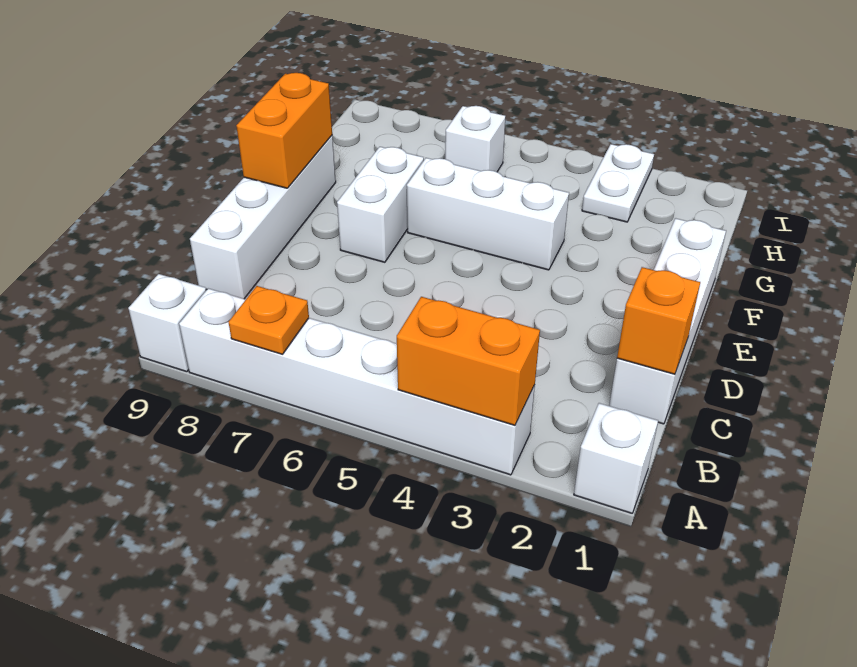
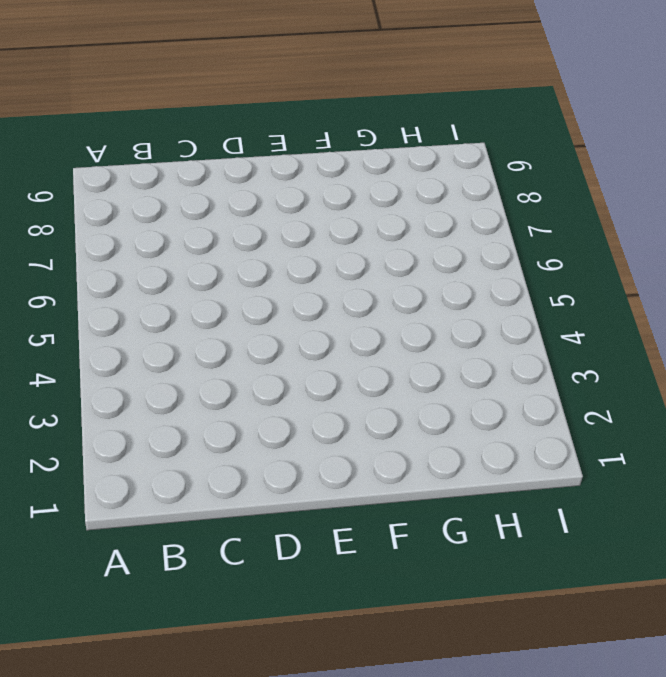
none -> white 1x1 brick [574,403,658,513]
none -> white 1x6 brick [179,288,535,475]
none -> white 1x1 brick [128,274,206,372]

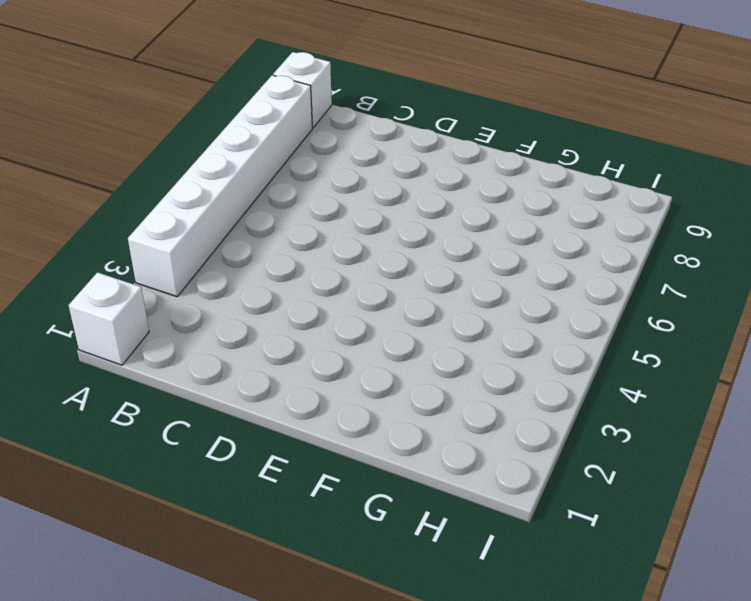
none -> white 1x4 brick [609,218,726,424]
none -> white 1x4 brick [190,136,336,299]
none -> white 1x2 brick [337,147,424,262]

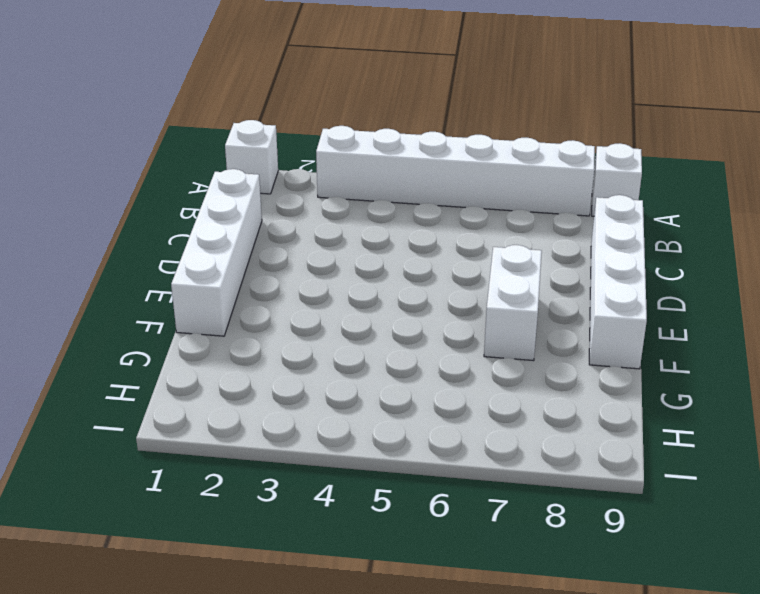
none -> white 1x3 brick [407,158,569,270]
none -> white 1x2 plate [582,144,654,222]
none -> white 1x1 brick [445,106,506,172]

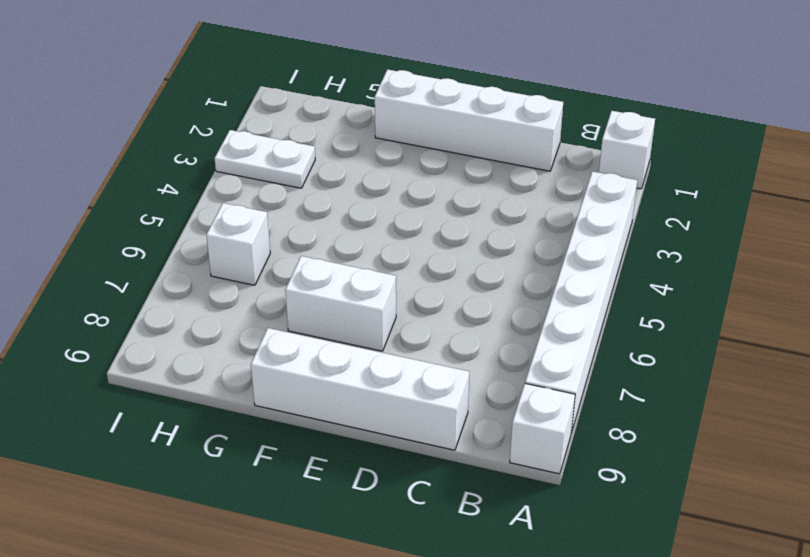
none -> white 1x3 brick [407,158,569,270]
none -> orange 1x2 brick [397,297,540,425]
none -> orange 1x1 plate [229,286,309,354]

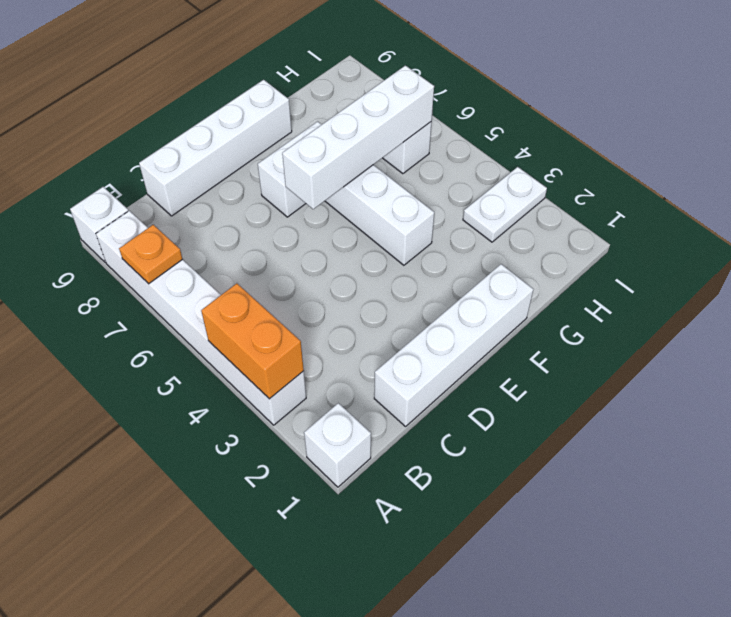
white 1x4 brick [282,66,434,209] -> none
none -> orange 1x1 brick [617,267,700,374]
none -> orange 1x2 brick [236,73,332,188]

